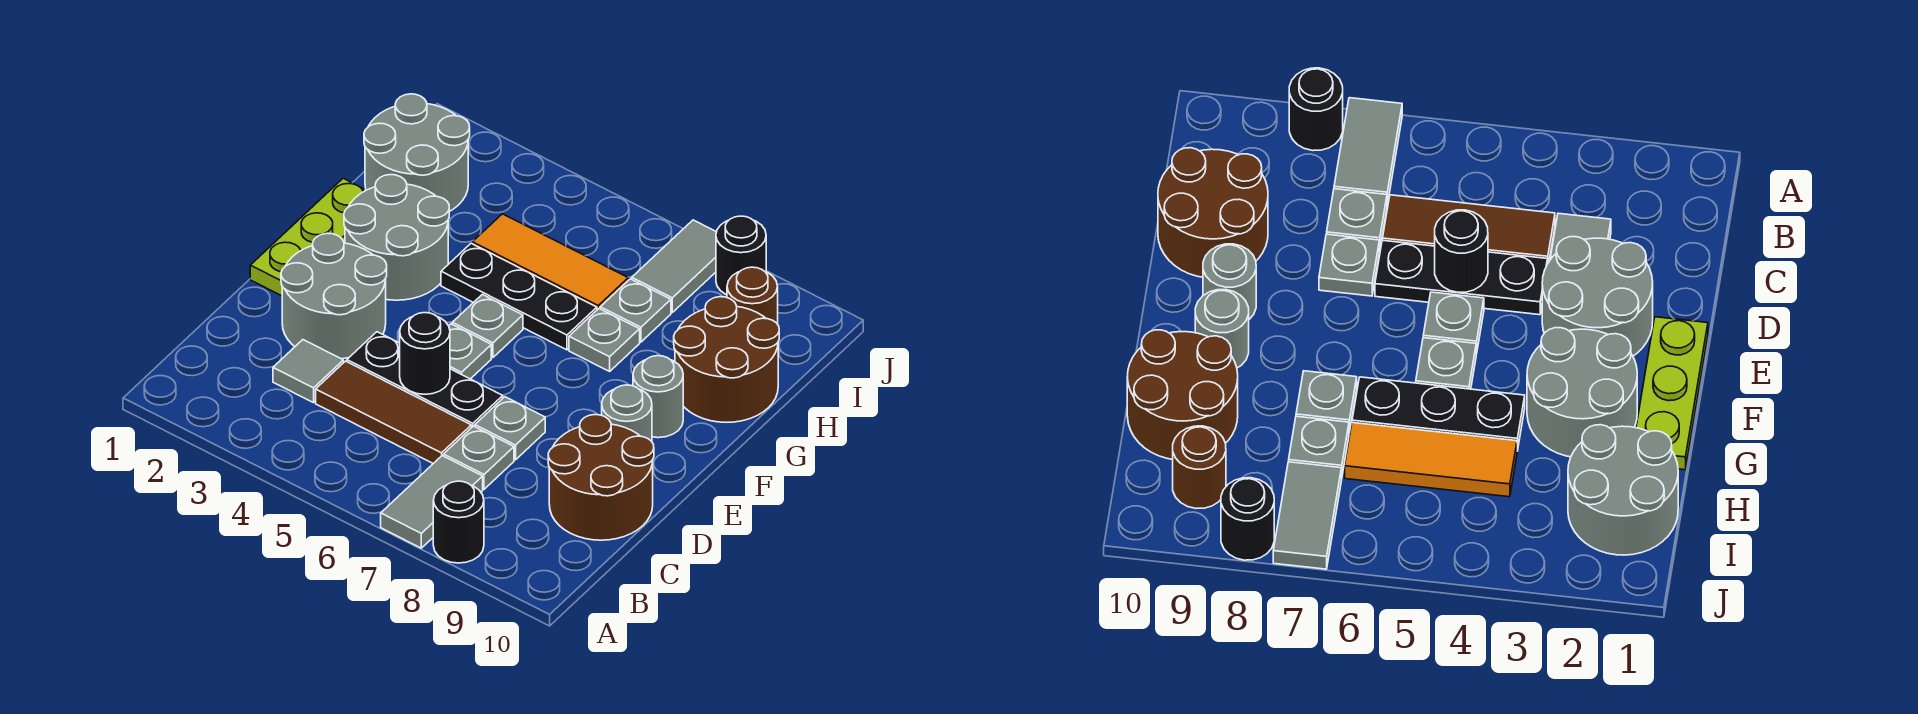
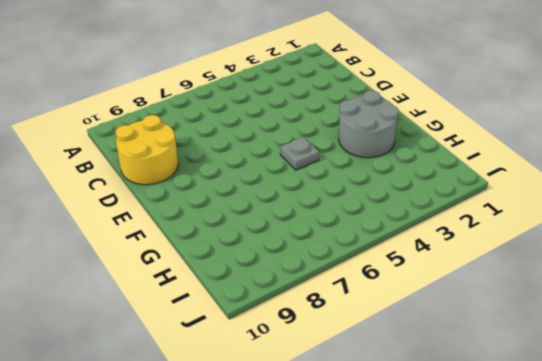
yellow 2x2 round brick [116,115,178,185] -> brown 2x2 round brick [548,415,654,540]
none -> grey 1x2 tile [381,456,483,548]
none -> black 1x1 round brick [433,481,484,563]
none -> grey 1x1 tile [273,340,343,403]

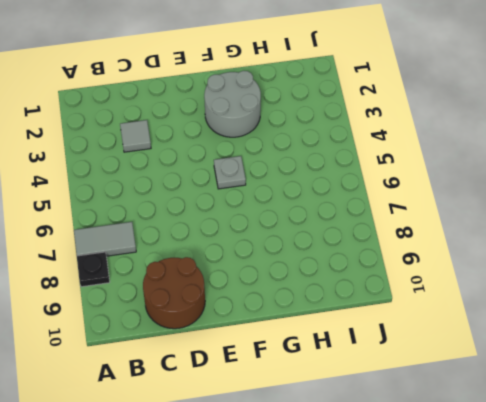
black 1x1 plate [77,252,110,287] -> black 1x1 round brick [433,481,484,563]
none -> brown 1x3 tile [316,361,471,463]
none -> grey 1x1 plate [444,426,514,489]
none -> grey 2x2 round brick [281,233,387,359]

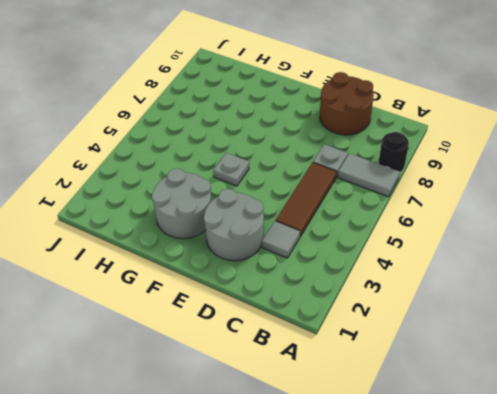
none -> black 1x3 plate [347,332,503,428]
none -> grey 1x1 plate [475,397,545,460]
none -> lime 1x3 plate [250,178,366,296]

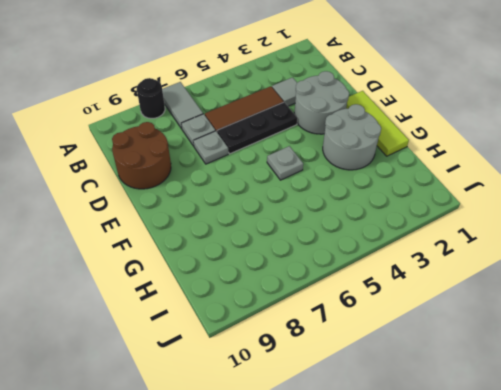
lime 1x3 tile [346,91,409,156] -> lime 1x3 plate [250,178,366,296]
none -> grey 1x1 plate [449,324,491,379]
none -> grey 1x1 round brick [602,385,652,441]
none -> grey 1x1 round brick [633,356,683,438]

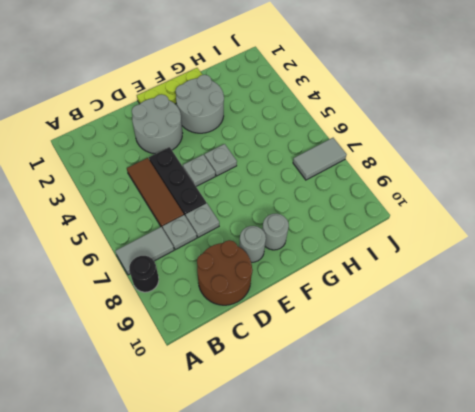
none -> grey 1x1 tile [273,340,343,403]
none -> black 1x3 plate [441,243,597,350]
none -> grey 1x1 plate [569,309,640,371]

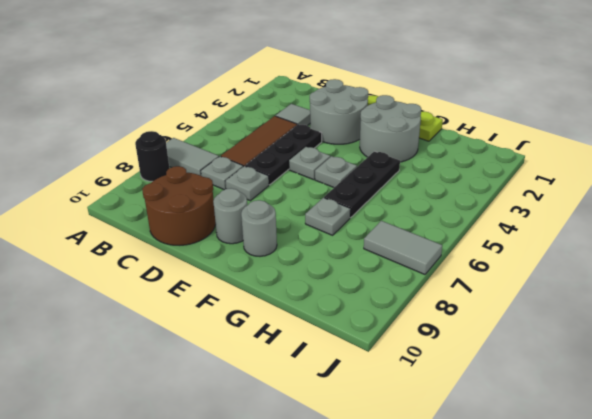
none -> brown 2x2 round brick [674,297,779,423]
none -> grey 2x2 round brick [364,94,470,212]
none -> orange 1x3 tile [472,214,628,310]

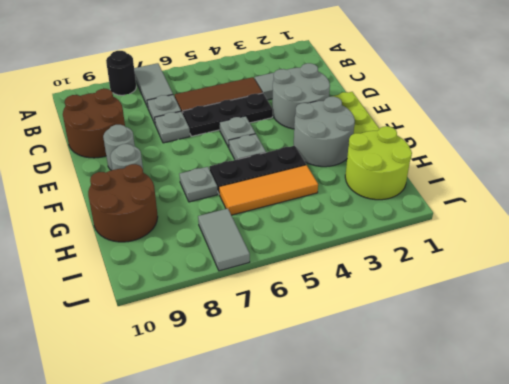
lime 2x2 round brick [345,126,412,200] -> grey 2x2 round brick [364,94,470,212]
none -> grey 1x1 plate [600,279,671,342]
none -> brown 1x1 round brick [727,267,778,324]
none -> black 1x1 round brick [716,216,766,295]

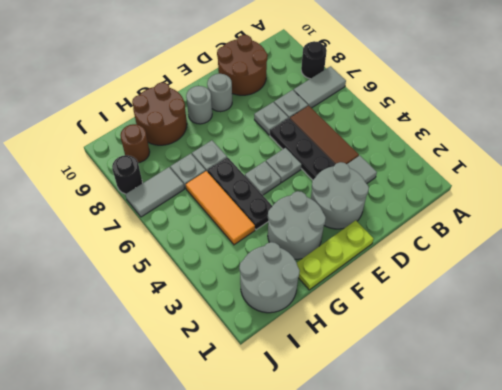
none -> black 1x1 round brick [400,313,450,394]

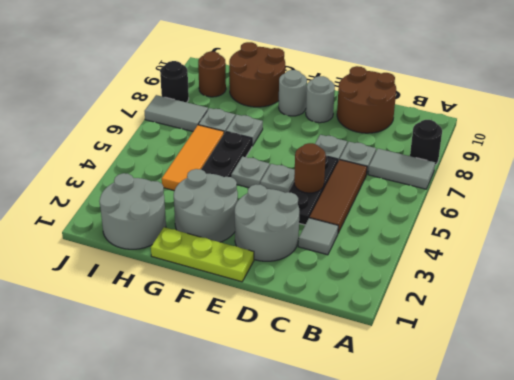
brown 1x1 round brick [294,143,326,193] -> black 1x1 round brick [400,313,450,394]

